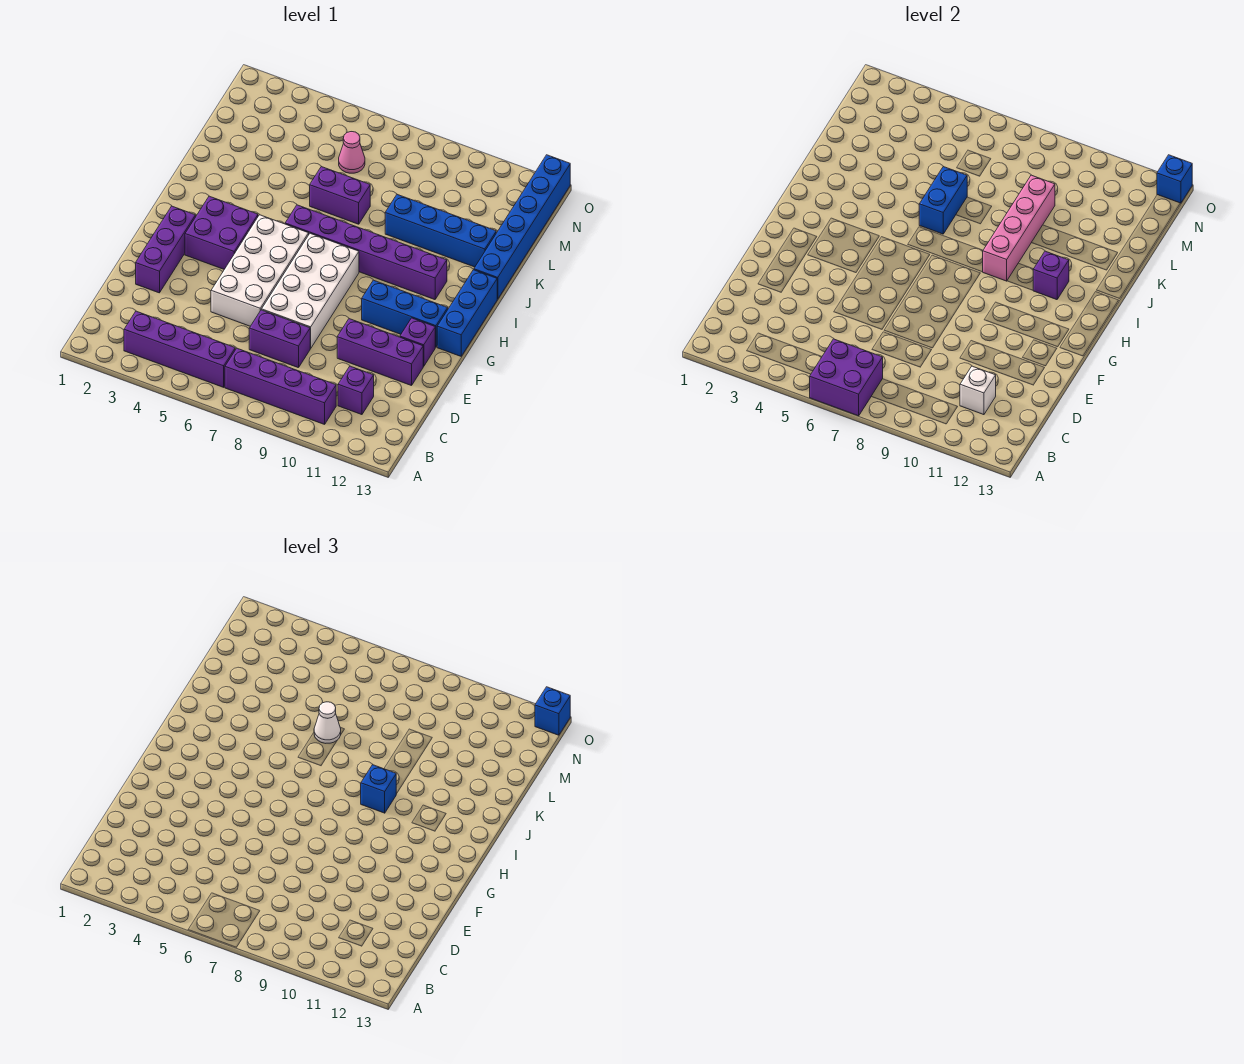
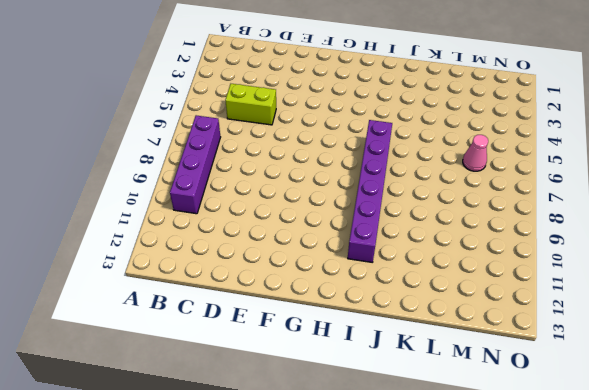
lime 1x2 brick [225,84,276,125] -> none
none -> purple 1x4 brick [124,311,235,387]
none -> purple 1x1 brick [338,366,374,415]
none -> purple 1x2 brick [249,310,311,368]

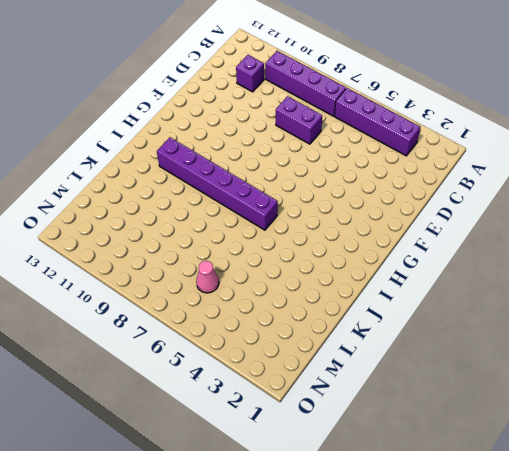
none -> purple 1x3 brick [136,206,196,293]
none -> white 2x4 brick [211,215,309,326]
none -> white 2x4 brick [262,233,359,348]

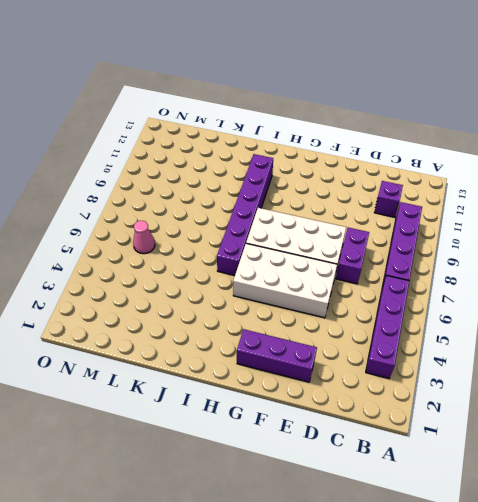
none -> purple 1x3 brick [337,319,423,386]
none -> purple 1x1 brick [400,318,435,366]
none -> purple 2x2 brick [185,196,258,269]

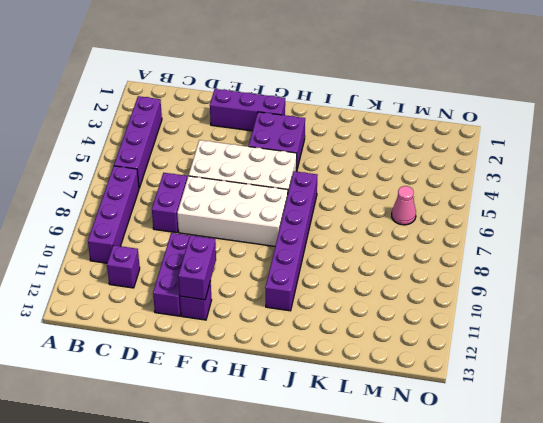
purple 1x2 brick [178,235,216,300] -> purple 1x2 brick moved to [310,167,370,224]
none -> blue 1x3 brick [362,280,448,347]
none -> blue 1x3 brick [437,270,497,356]
none -> blue 1x6 brick [474,155,570,299]

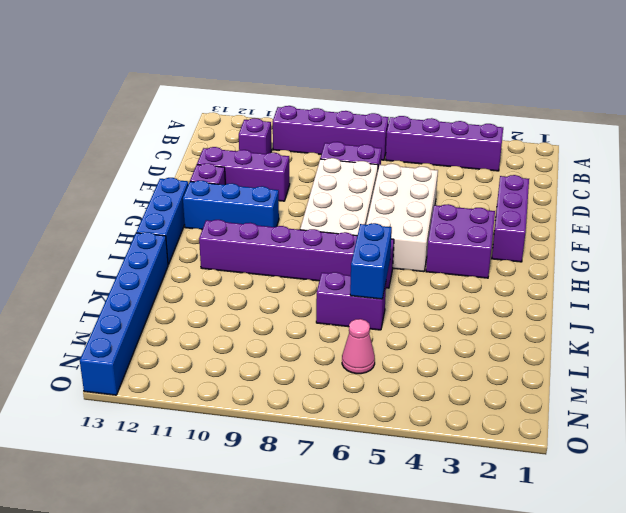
none -> blue 1x4 brick [385,195,496,267]
none -> purple 2x2 brick [810,339,883,416]
none -> white 1x1 brick [960,366,996,415]

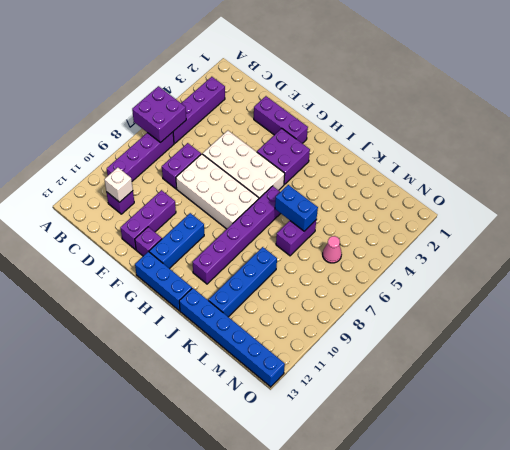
none -> pink 1x4 brick [983,175,1055,281]
none -> purple 1x1 brick [1033,251,1069,300]
none -> blue 1x1 brick [1157,155,1192,203]

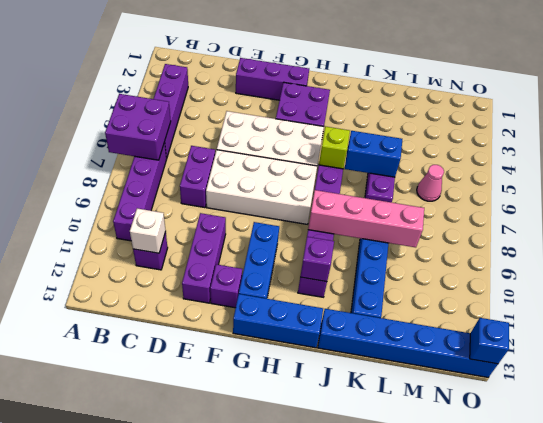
lime 1x1 brick [319,126,350,169] -> none
none -> blue 1x1 brick [361,765,396,813]
none -> white 1x1 cone [314,702,341,743]
none -> blue 1x1 brick [535,687,570,735]

